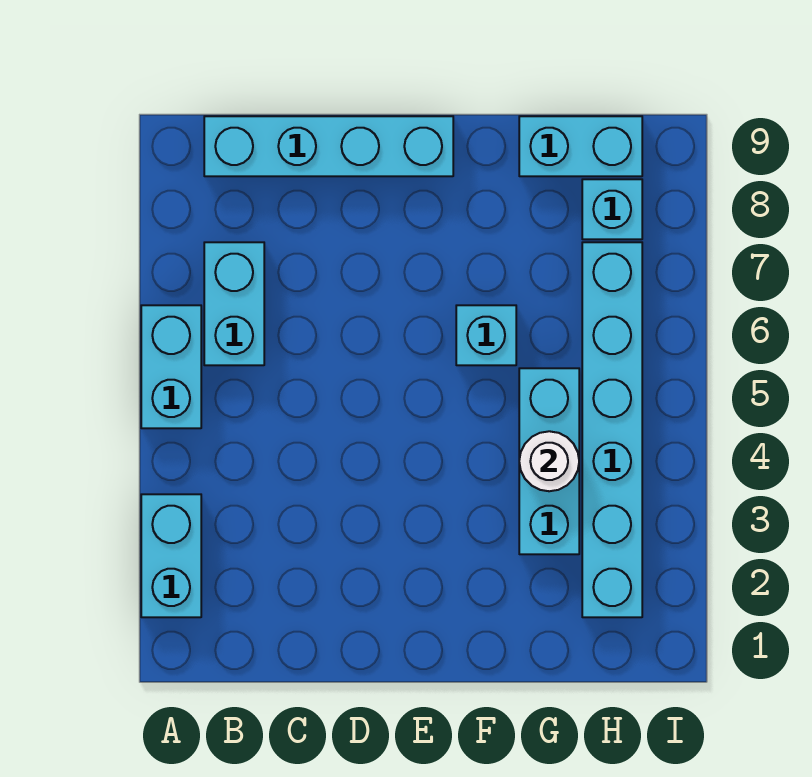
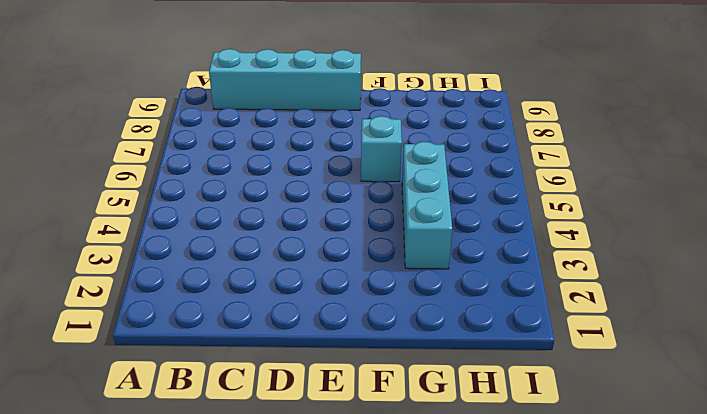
none -> cyan 1x2 brick [141,494,201,617]
none -> cyan 1x2 brick [141,305,201,428]

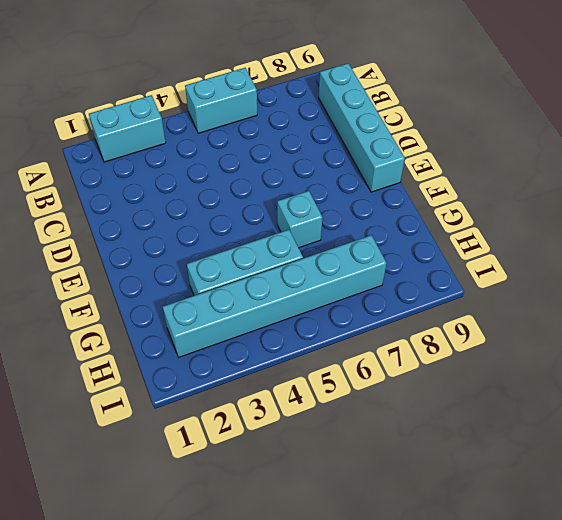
none -> cyan 1x2 brick [204,242,264,365]
none -> cyan 1x2 brick [519,116,642,176]

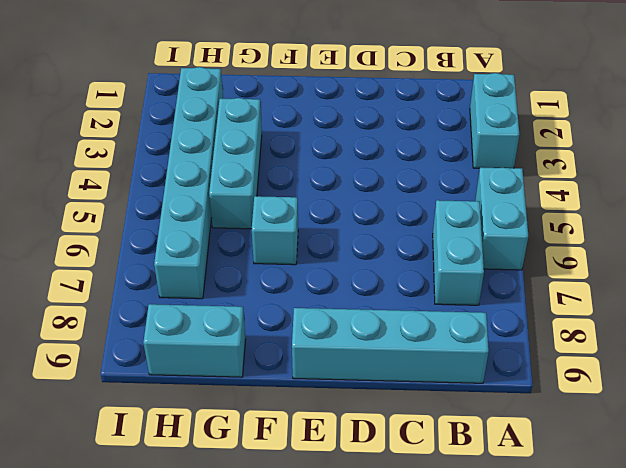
none -> cyan 1x1 brick [582,179,642,239]
none -> white 1x1 round brick [519,431,579,491]

